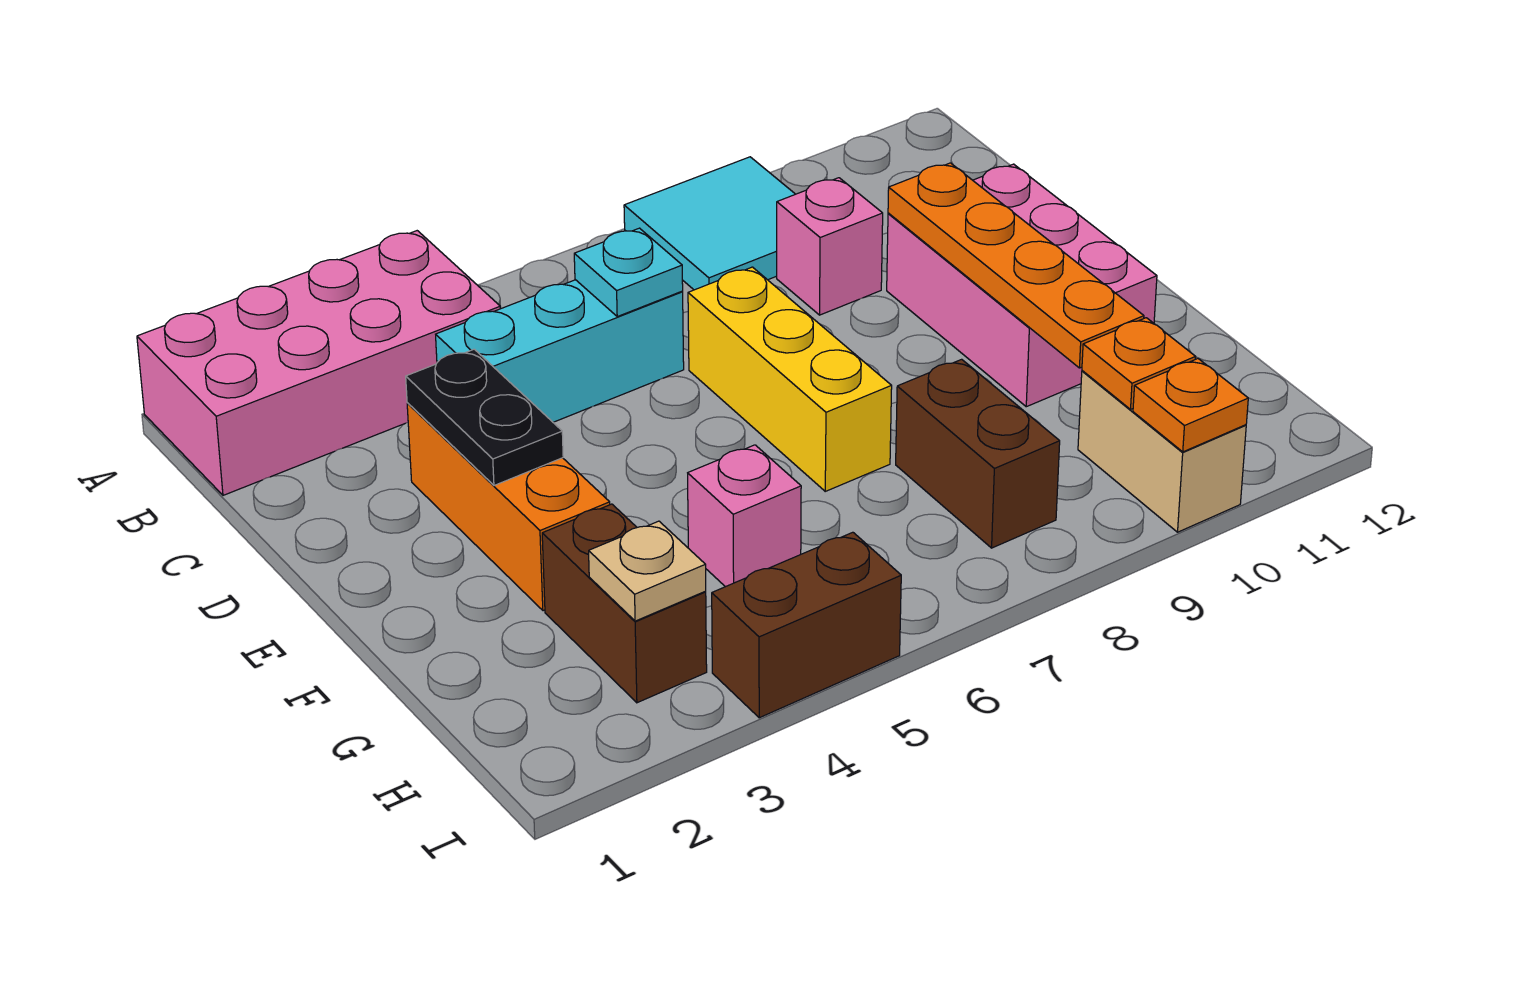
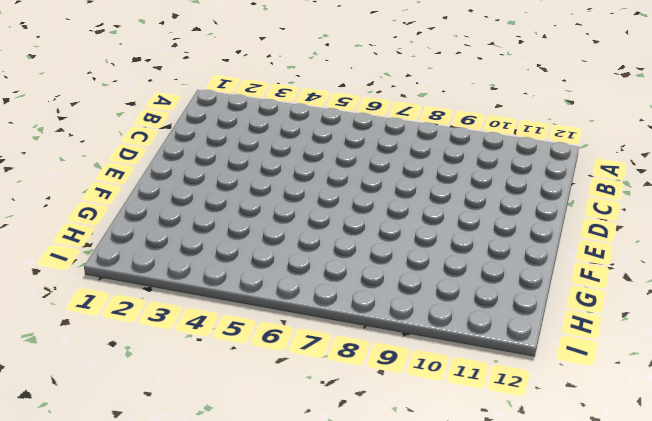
none -> pink 2x4 brick [137,231,500,495]
none -> cyan 2x2 tile [624,157,795,290]
none -> cyan 1x3 brick [436,280,684,422]

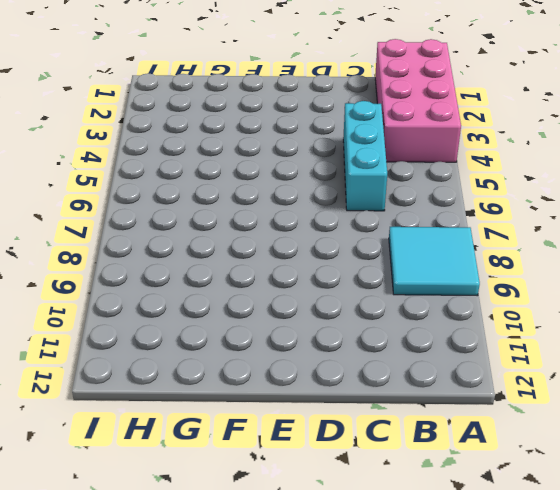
none -> pink 1x1 brick [777,178,883,315]
none -> orange 1x3 brick [407,403,610,611]
none -> yellow 1x3 brick [688,267,892,491]

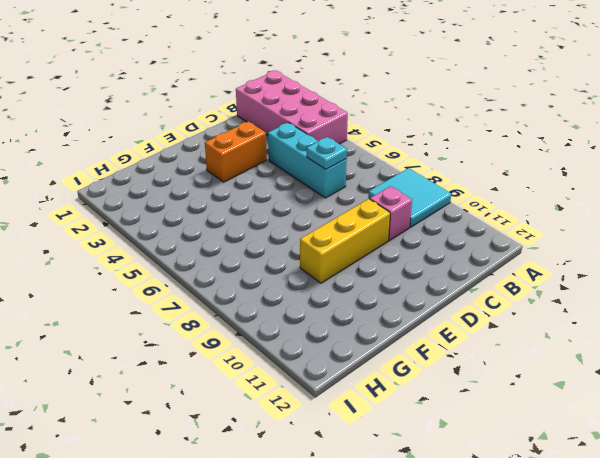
orange 1x2 brick [205,121,267,182] -> orange 1x3 brick [407,403,610,611]
yellow 1x3 brick [300,199,390,283] -> yellow 1x3 brick moved to [688,267,892,491]
none -> pink 2x3 brick [887,164,1157,407]
none -> brown 1x2 brick [542,504,707,703]
none -> pink 1x1 brick [688,445,801,587]

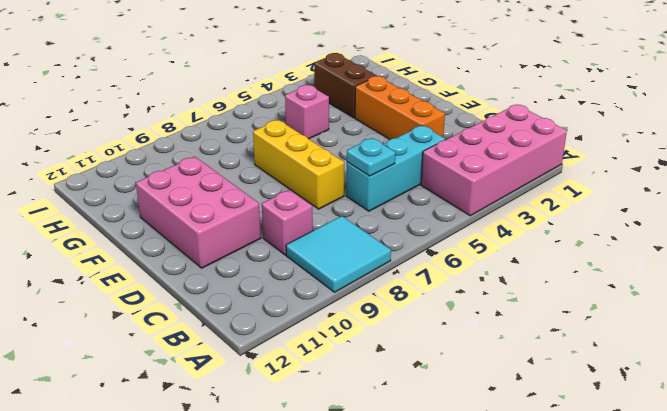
none -> brown 1x2 brick [896,359,1060,548]
none -> tan 1x2 brick [1078,371,1246,532]
none -> brown 1x2 brick [712,532,901,718]

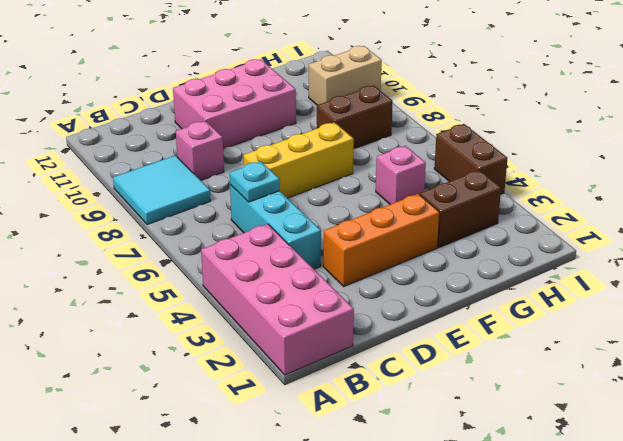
none -> black 1x2 plate [406,349,563,485]
none -> orange 1x4 plate [888,163,1144,368]
none -> tan 1x1 plate [589,521,706,621]

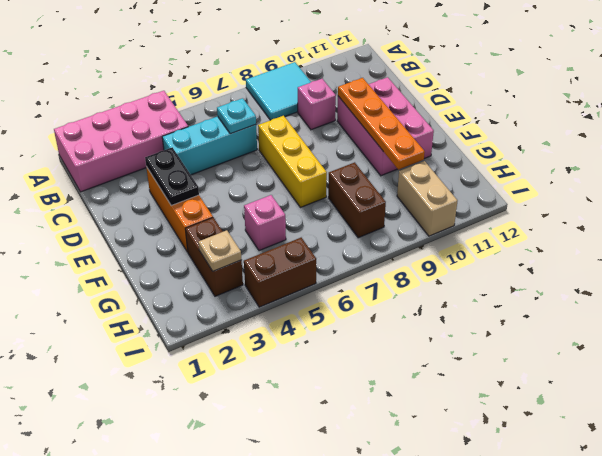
none -> orange 1x1 plate [1082,318,1196,409]
none -> orange 1x1 plate [1133,359,1248,452]

